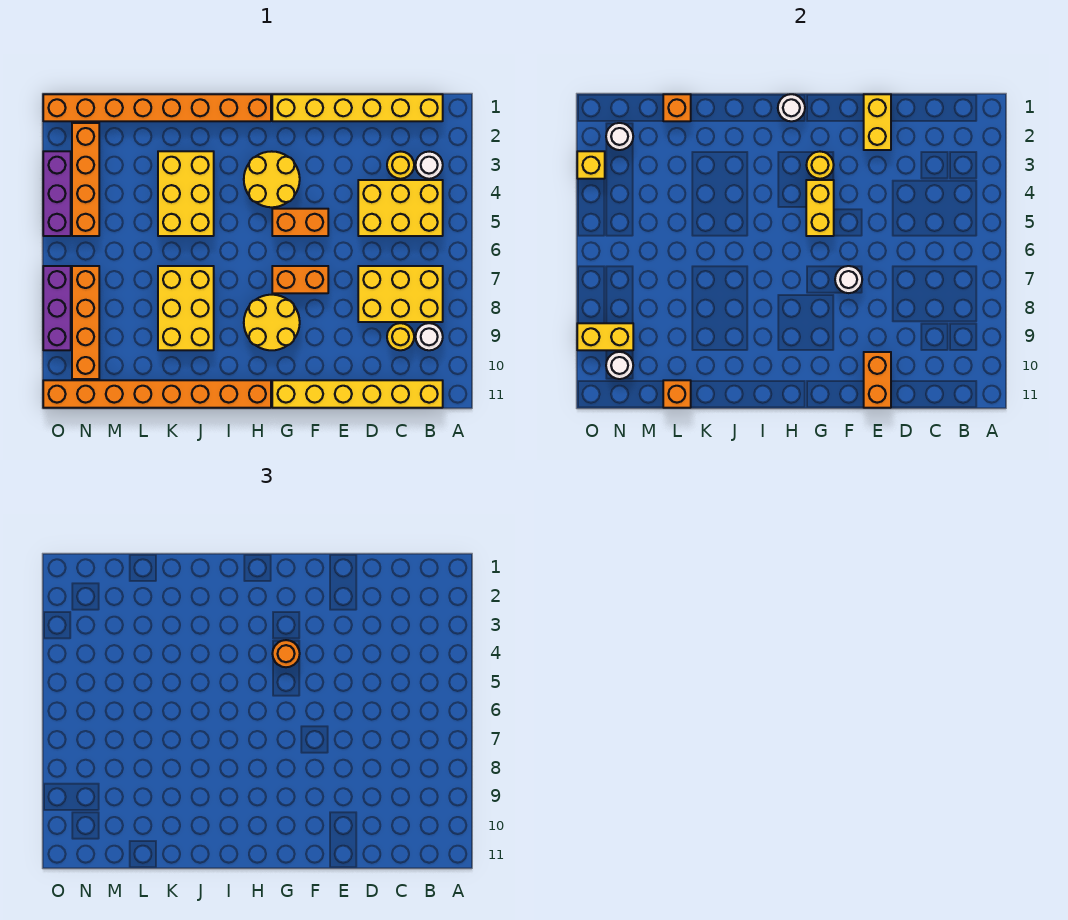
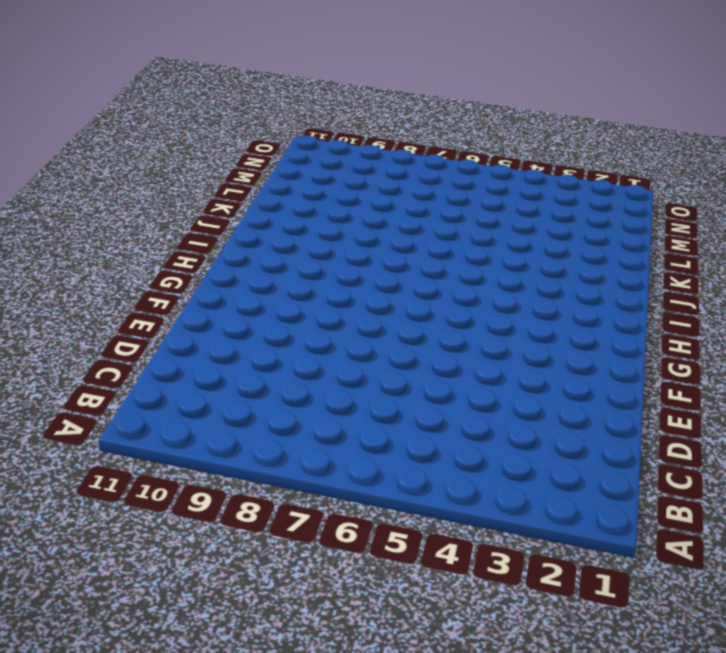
none -> yellow 1x6 brick [272,94,443,121]
none -> white 1x1 round brick [416,152,443,179]
none -> yellow 2x3 brick [358,180,443,236]
none -> yellow 2x3 brick [358,266,443,322]

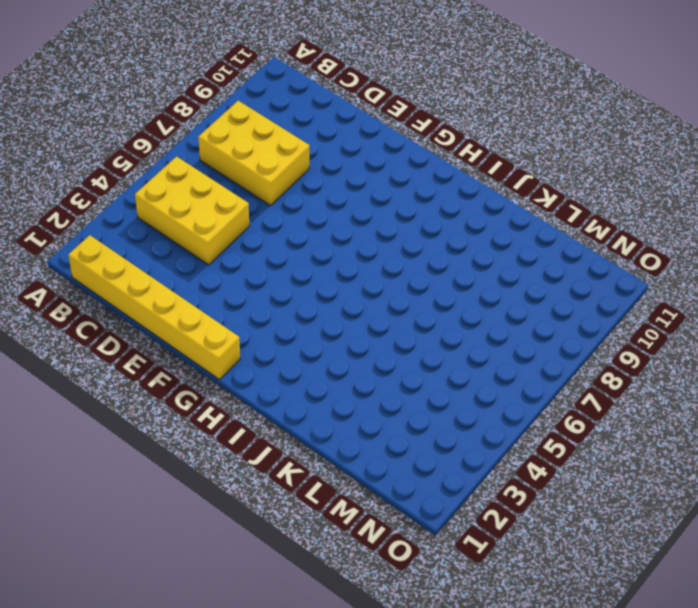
none -> white 1x1 round brick [416,152,443,179]
none -> white 1x1 round brick [416,323,443,350]
none -> yellow 1x6 brick [272,380,443,408]
none -> yellow 1x1 round brick [387,152,414,179]

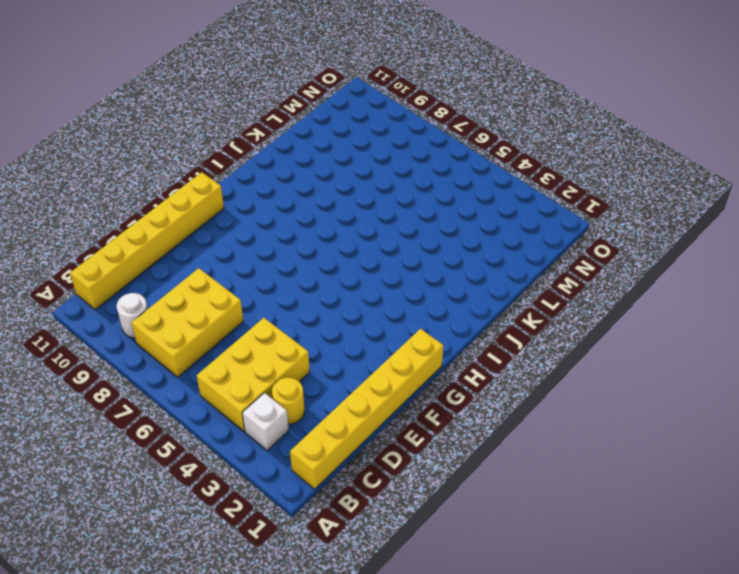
white 1x1 brick [242,393,289,450] -> white 1x1 round brick [416,152,443,179]
none -> yellow 1x1 round brick [387,323,414,350]
none -> orange 1x2 brick [272,209,328,236]
none -> orange 1x2 brick [272,266,328,293]
none -> yellow 2x2 round brick [244,151,300,207]

